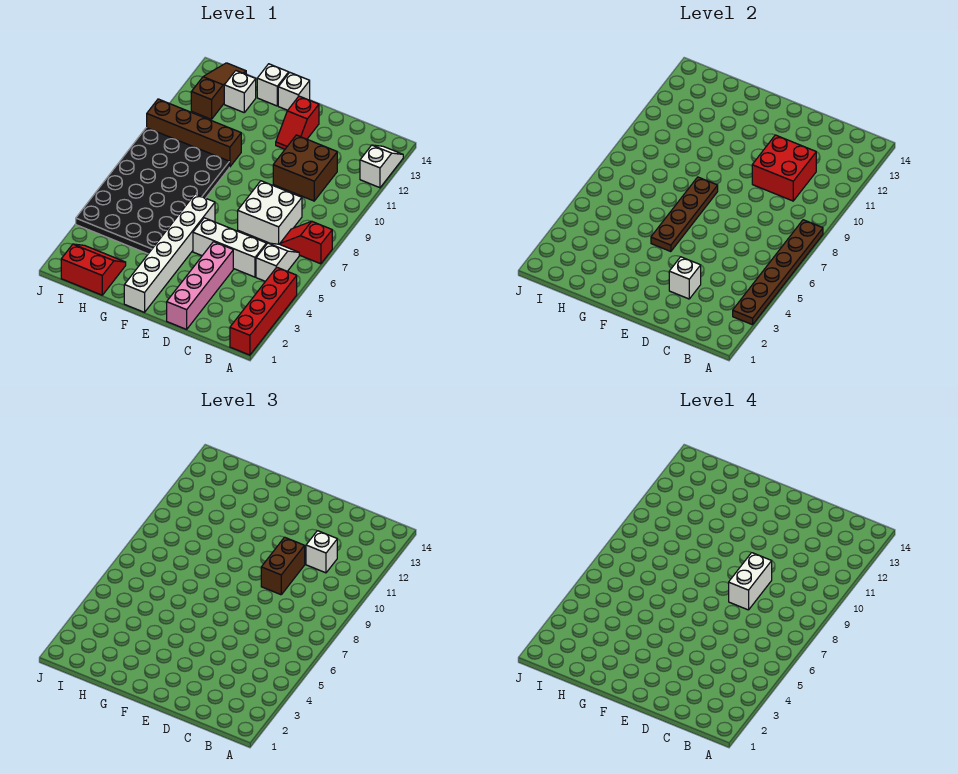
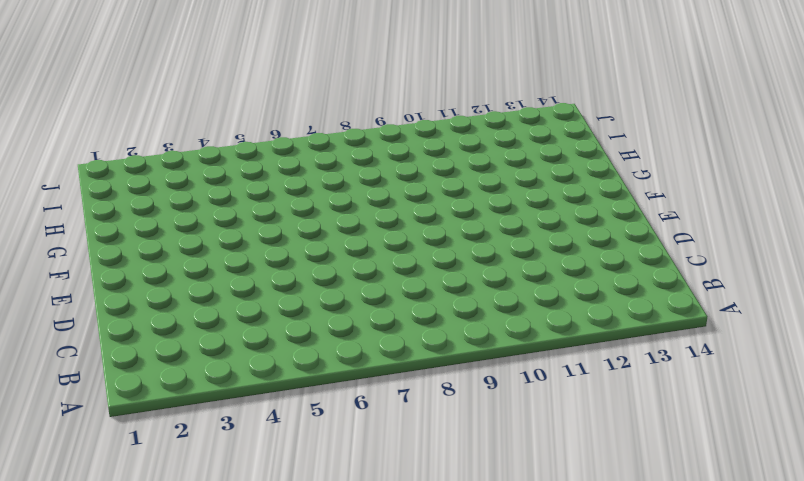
none -> red 1x4 brick [230,267,297,355]
none -> red 1x2 slope [280,221,332,264]
none -> white 1x2 slope [360,145,403,188]

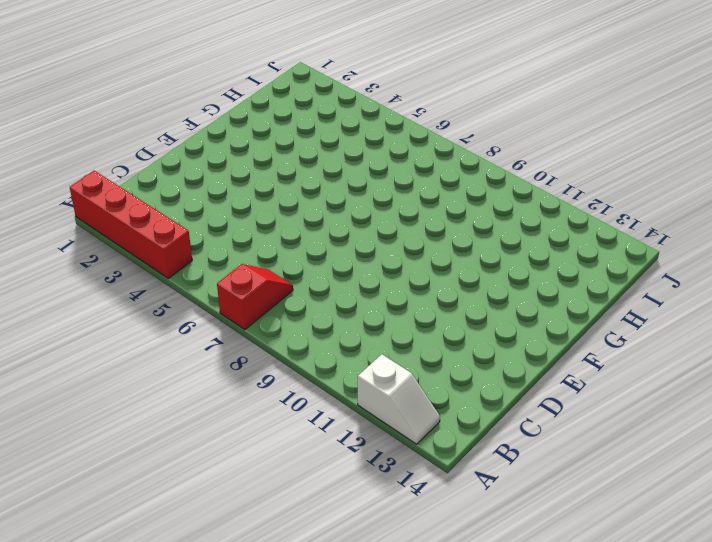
none -> white 1x2 slope [256,243,299,281]
none -> white 1x3 brick [193,218,266,277]
none -> white 2x2 brick [238,181,302,244]

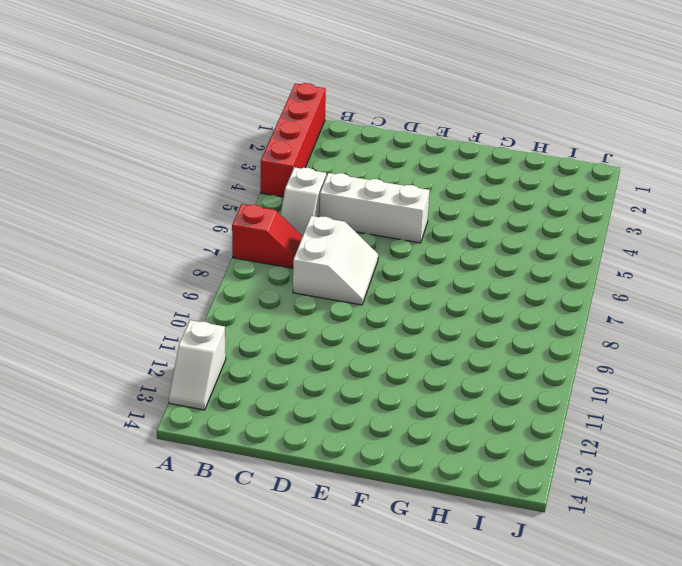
white 2x2 slope [293,216,378,305] -> white 2x2 brick [238,181,302,244]
none -> brown 2x2 brick [273,135,337,201]
none -> pink 1x4 brick [167,242,233,329]
none -> red 1x2 slope [276,96,319,149]

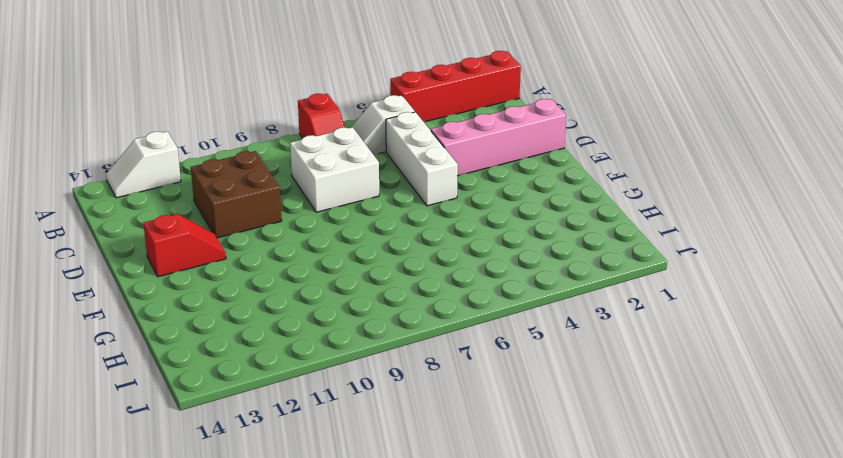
none -> white 1x6 brick [124,194,215,312]
none -> white 1x1 brick [278,73,310,110]
none -> black 4x6 plate [76,128,229,254]

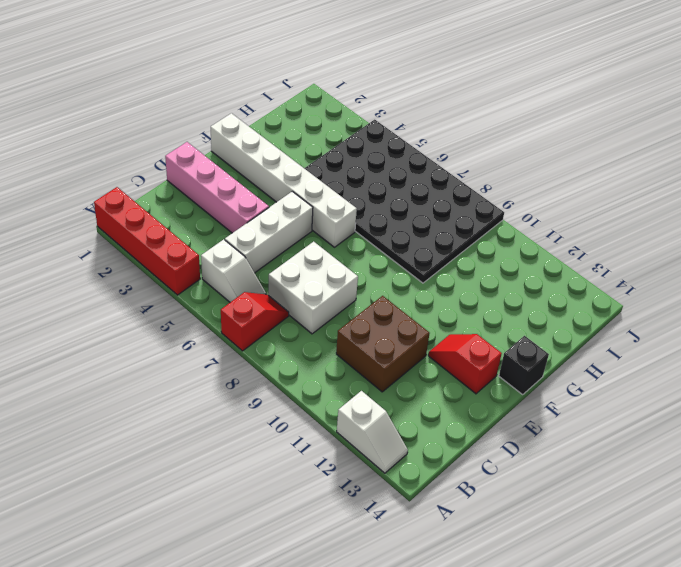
black 1x1 brick [499,336,549,395] -> white 1x1 brick [278,73,310,110]
none -> brown 1x4 brick [147,99,241,167]
none -> white 1x1 brick [257,64,289,106]
none -> red 2x2 slope [61,244,126,295]

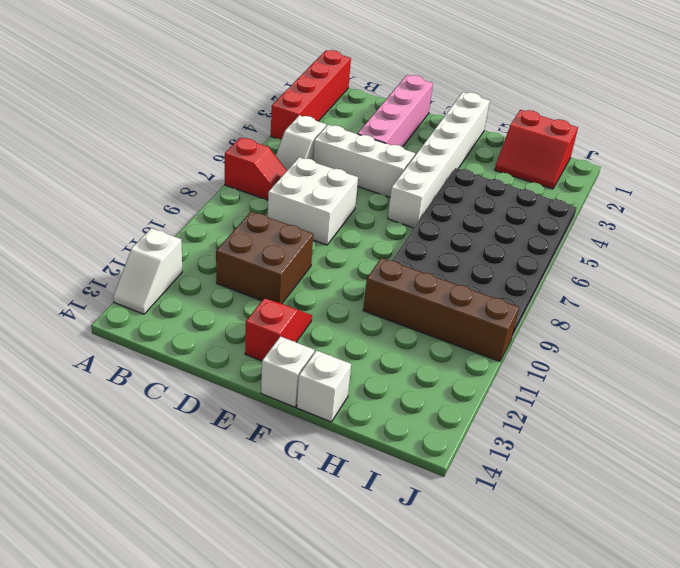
none -> white 1x1 brick [224,71,256,112]
none -> brown 1x3 slope [191,63,246,119]
none -> brown 1x6 plate [733,220,823,325]

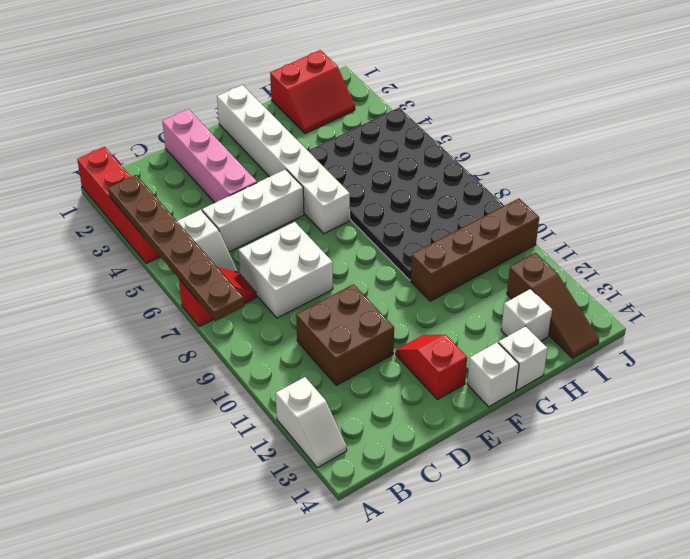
none -> red 2x2 brick [752,135,816,201]
none -> white 1x1 brick [669,257,701,299]
none -> brown 1x4 plate [651,177,718,252]

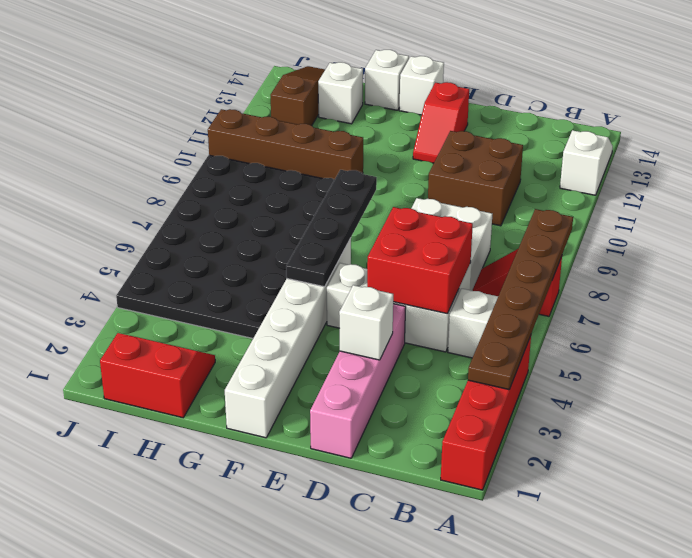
red 2x2 brick [367,207,473,314] -> red 2x2 brick moved to [752,135,816,201]
black 1x4 plate [286,170,377,287] -> brown 1x4 plate [651,177,718,252]
none -> white 1x1 brick [306,531,337,573]
none -> brown 1x2 brick [261,537,305,595]
none -> white 1x2 brick [729,553,772,610]

